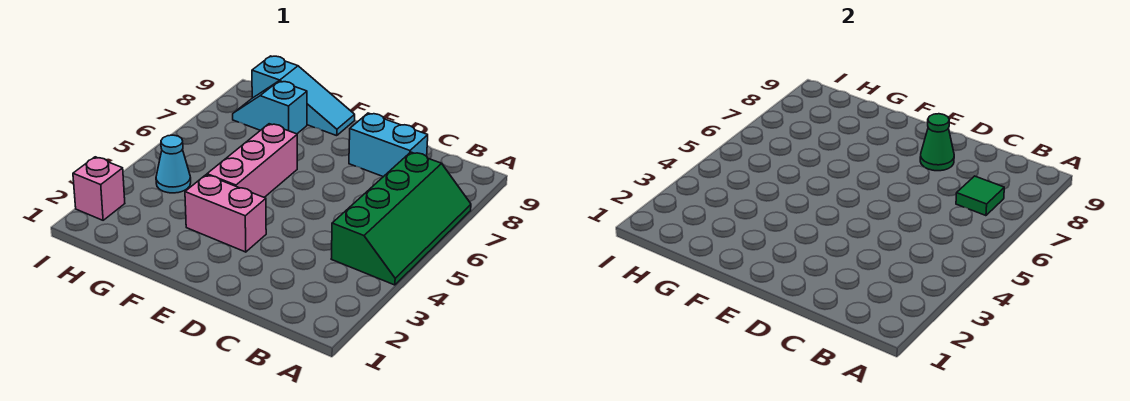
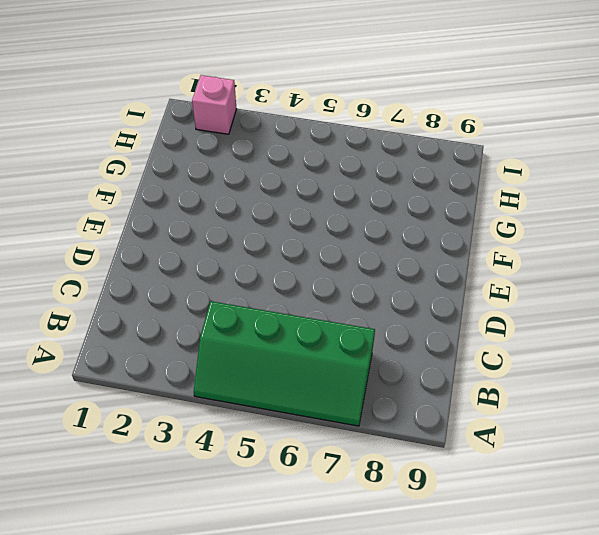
none -> cyan 1x2 brick [349,113,428,177]
none -> pink 1x2 brick [185,175,266,252]

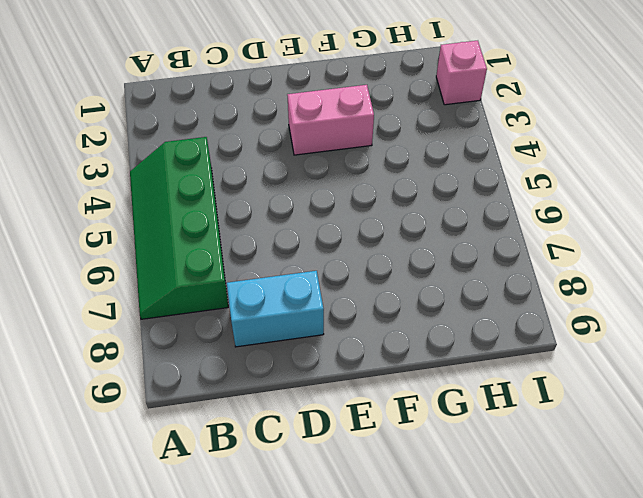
none -> pink 1x3 brick [207,124,297,197]
none -> cyan 1x3 slope [252,56,355,136]

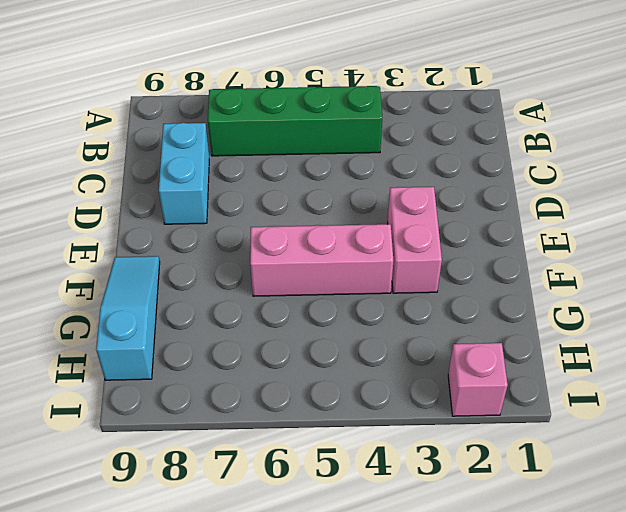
none -> cyan 1x2 slope [233,81,307,134]
none -> cyan 1x1 cone [156,135,191,193]

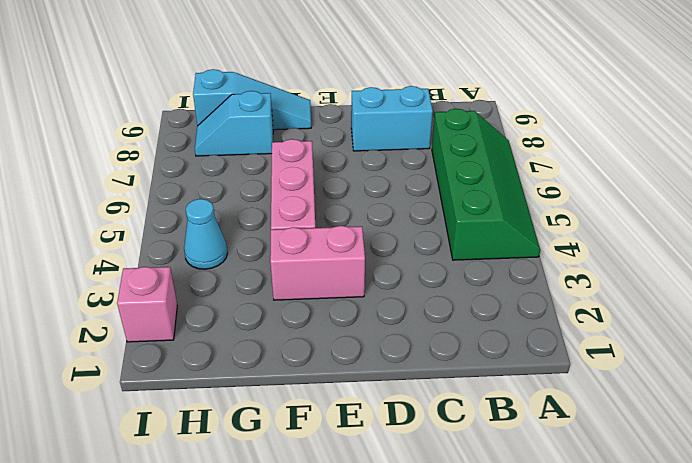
none -> green 1x1 tile [956,176,1004,216]
none -> green 1x1 cone [920,114,954,171]

